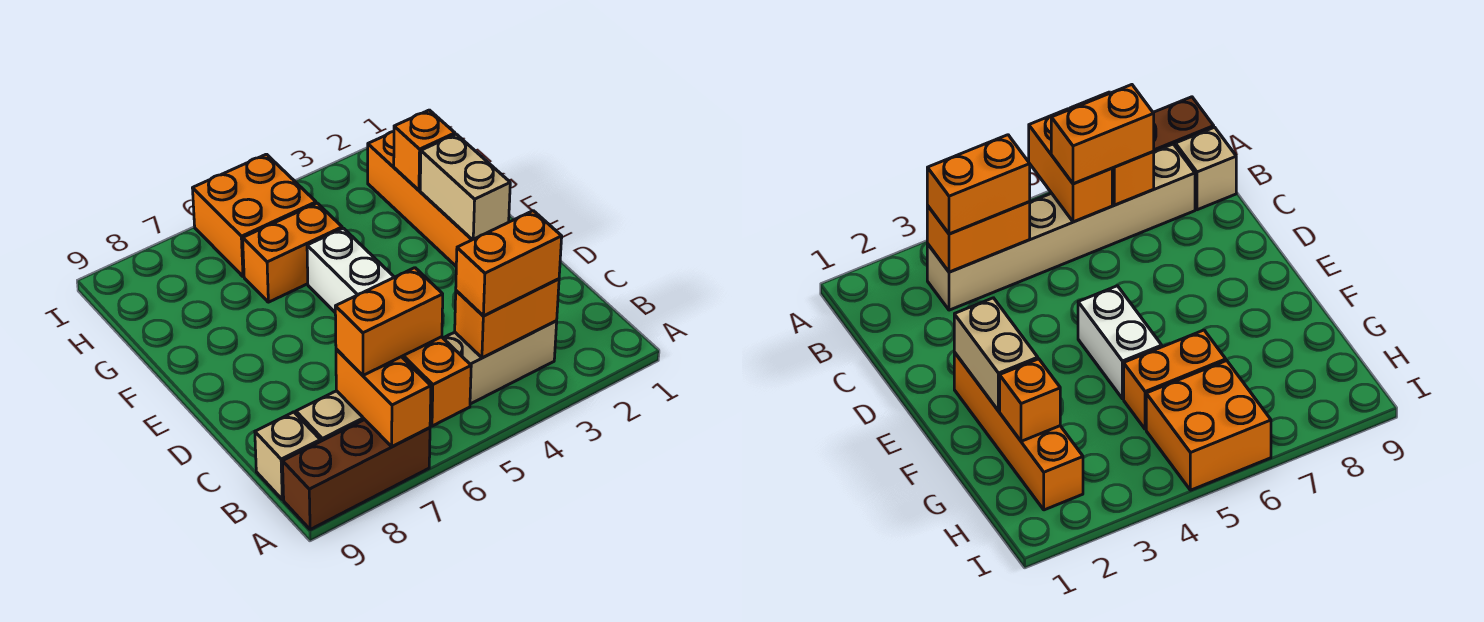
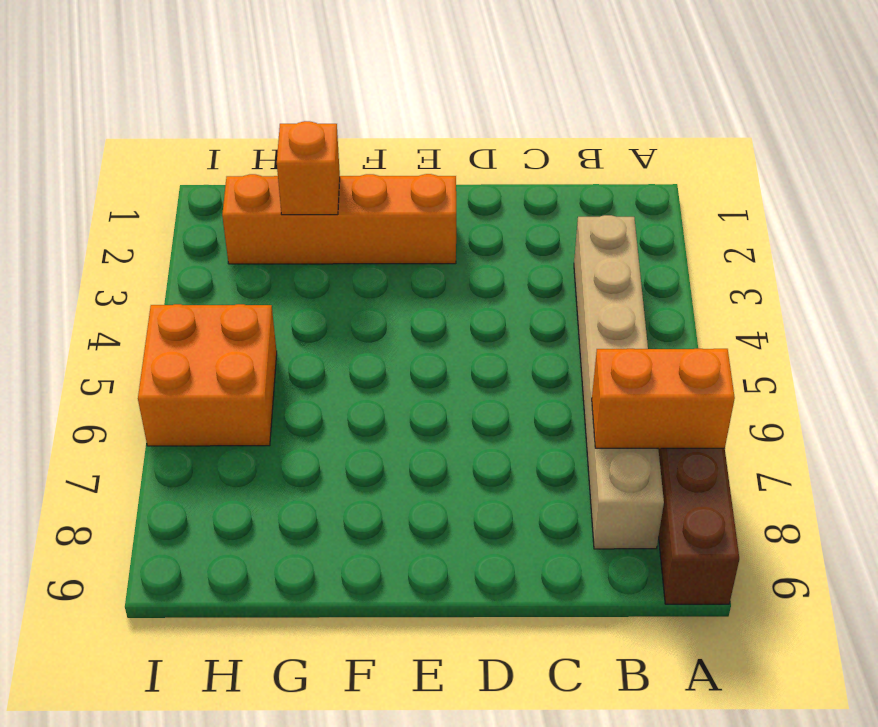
none -> tan 1x1 brick [255,412,320,500]
none -> white 1x2 brick [307,228,394,312]
none -> orange 1x2 brick [243,203,342,302]

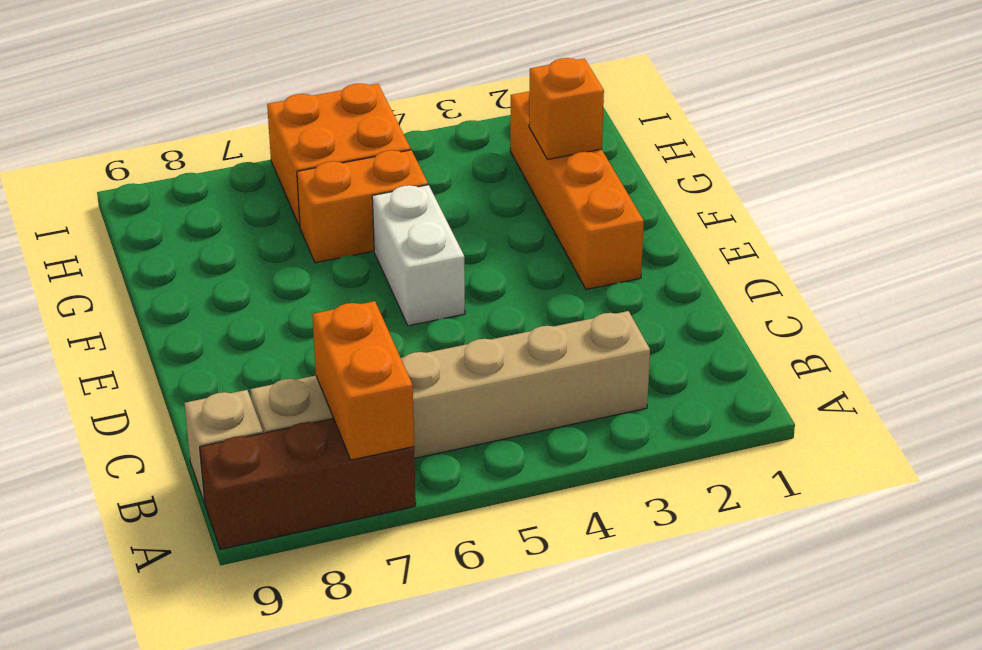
none -> orange 1x2 brick [402,337,471,426]
none -> orange 1x2 brick [455,279,559,358]
none -> tan 1x2 brick [420,134,510,240]

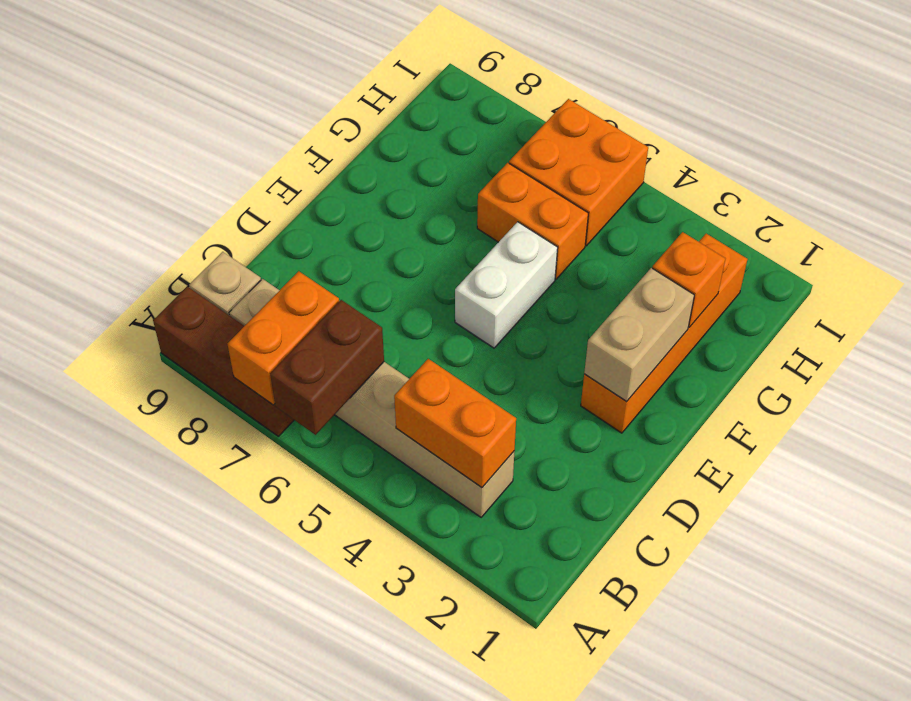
brown 1x2 brick [270,300,384,435] -> orange 1x2 brick [402,337,471,426]
none -> orange 1x2 brick [456,211,562,316]
none -> orange 1x2 brick [335,268,443,375]

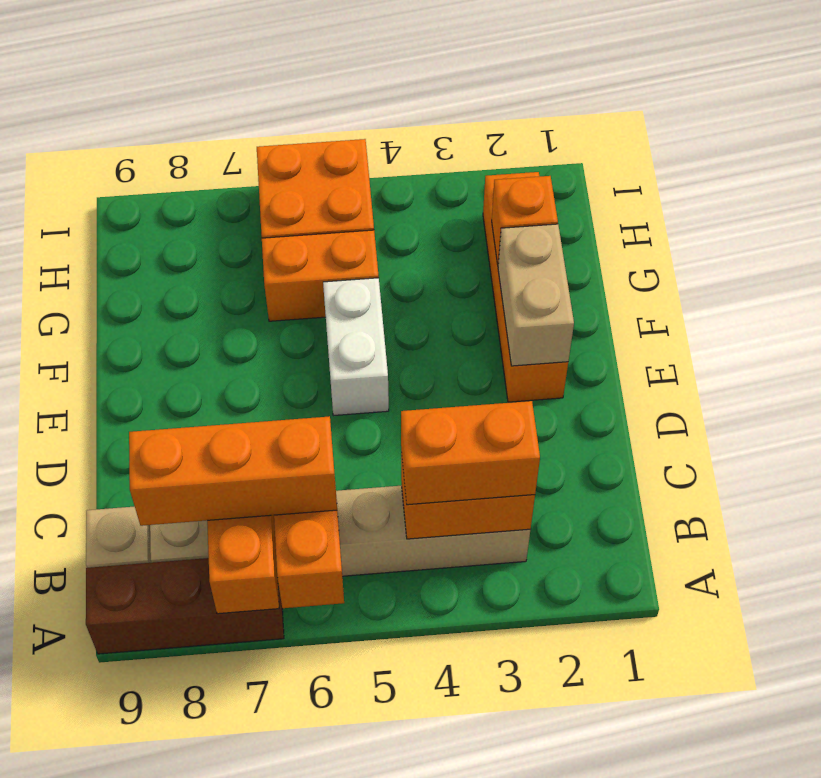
orange 1x3 brick [129,416,337,526] -> orange 1x2 brick [335,268,443,375]

